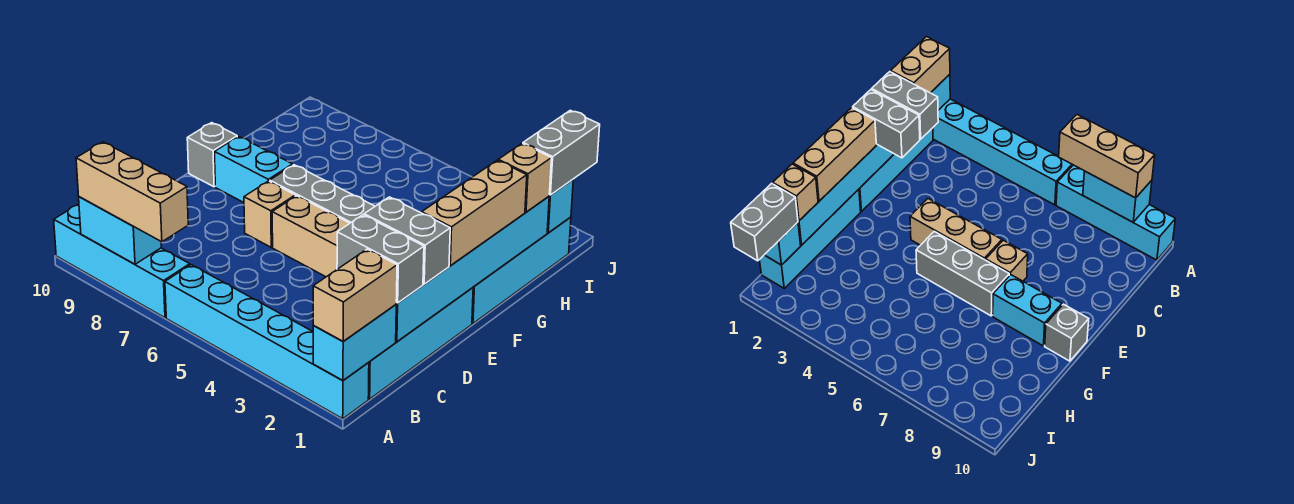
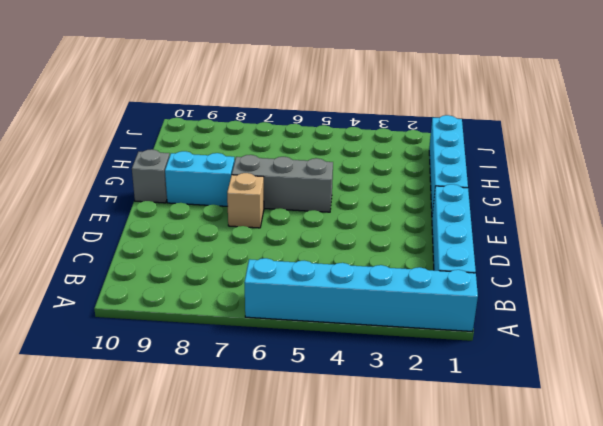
none -> cyan 1x4 brick [54,204,190,318]
none -> tan 1x3 brick [272,196,350,277]
none -> cyan 1x2 brick [313,305,396,381]

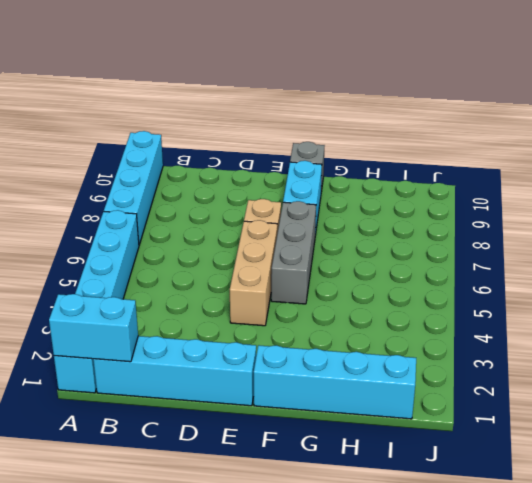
none -> cyan 1x2 brick [79,197,161,264]
none -> cyan 1x6 brick [396,197,549,342]
none -> cyan 1x1 brick [547,180,573,233]

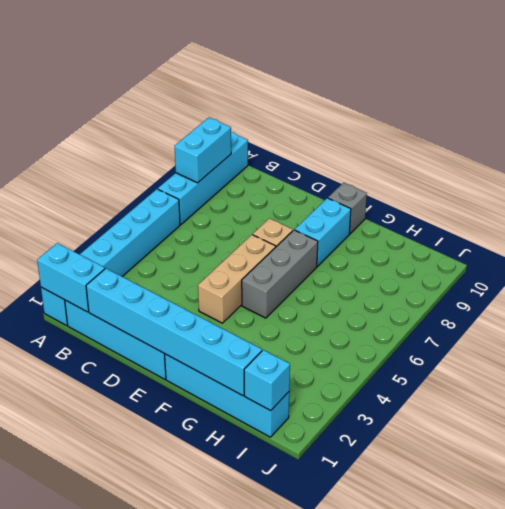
none -> tan 1x2 brick [313,249,397,341]
none -> tan 1x3 brick [76,142,188,242]
none -> grey 1x2 brick [337,215,424,303]

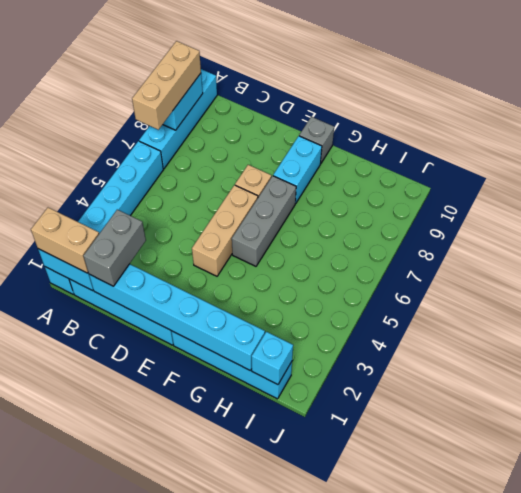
none -> grey 1x2 brick [364,197,450,284]
none -> tan 1x3 brick [422,160,527,266]
none -> tan 1x1 brick [498,144,552,212]

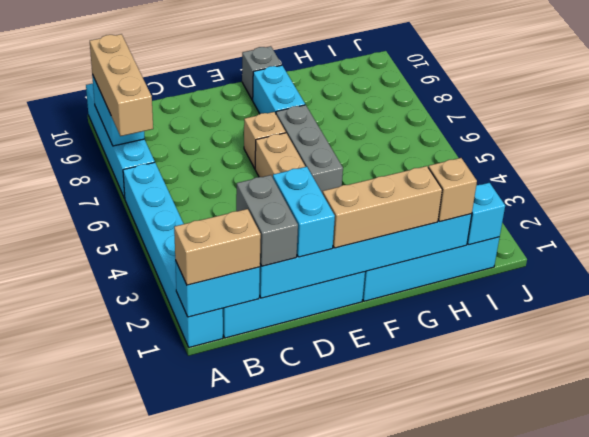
cyan 1x2 brick [273,167,335,257] -> grey 1x2 brick [364,197,450,284]
none -> grey 1x2 brick [523,110,600,195]

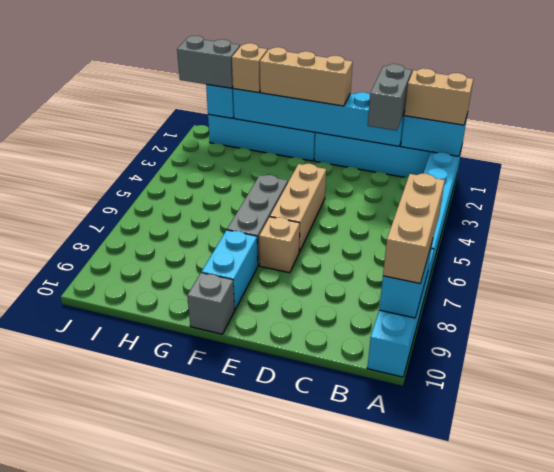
none -> grey 1x2 brick [364,197,450,284]

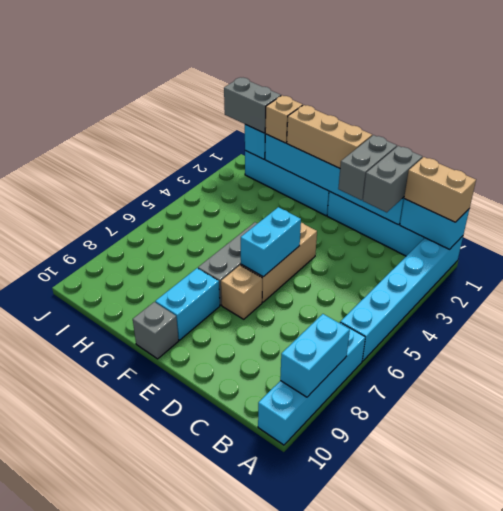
cyan 1x2 brick [241,207,301,277] -> none
none -> tan 1x3 brick [76,142,188,242]

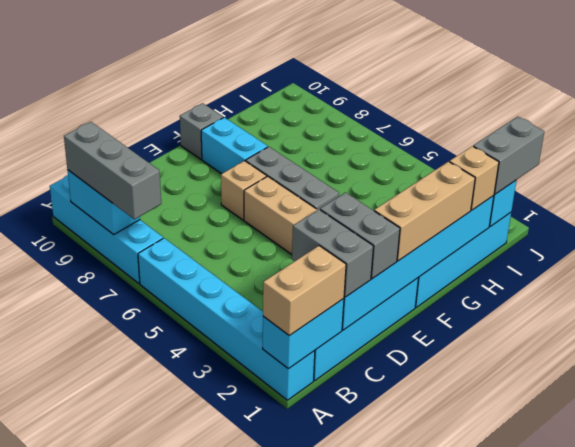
grey 1x3 brick [64,122,161,219] -> tan 1x3 brick [76,142,188,242]

